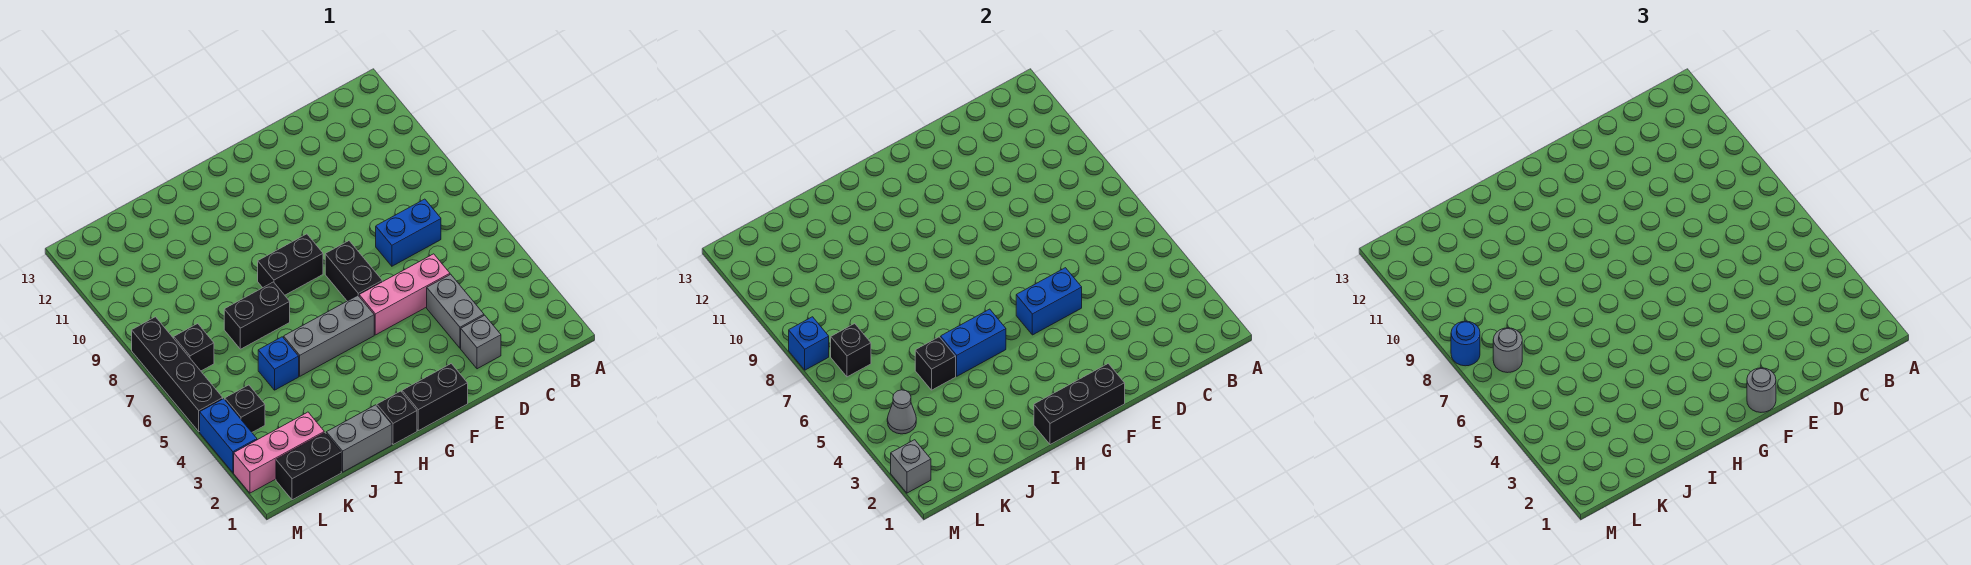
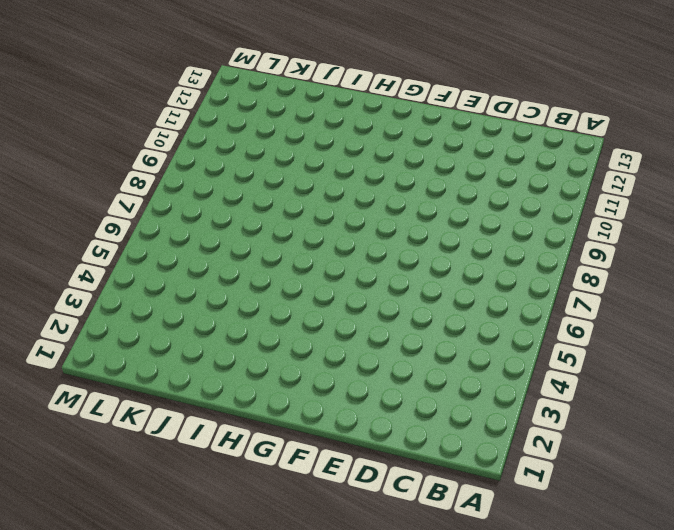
none -> blue 1x2 brick [376,199,441,266]
none -> grey 1x1 brick [461,315,501,369]
none -> grey 1x2 brick [427,274,484,348]

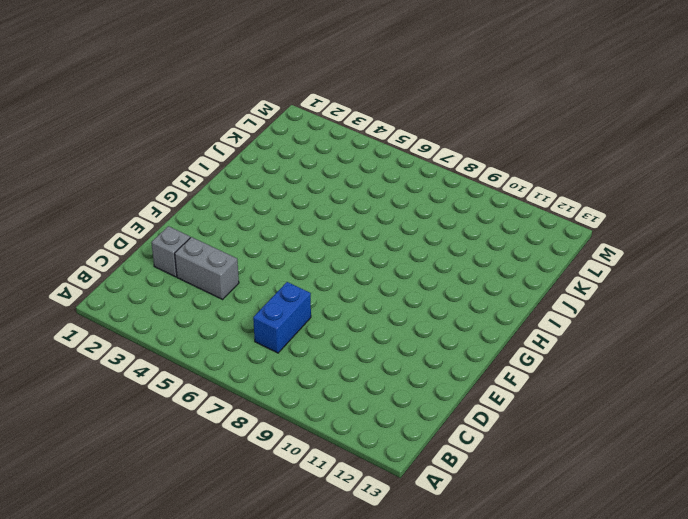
none -> pink 1x3 brick [359,254,450,335]
none -> black 1x2 brick [402,364,468,431]
none -> black 1x2 brick [325,241,382,301]

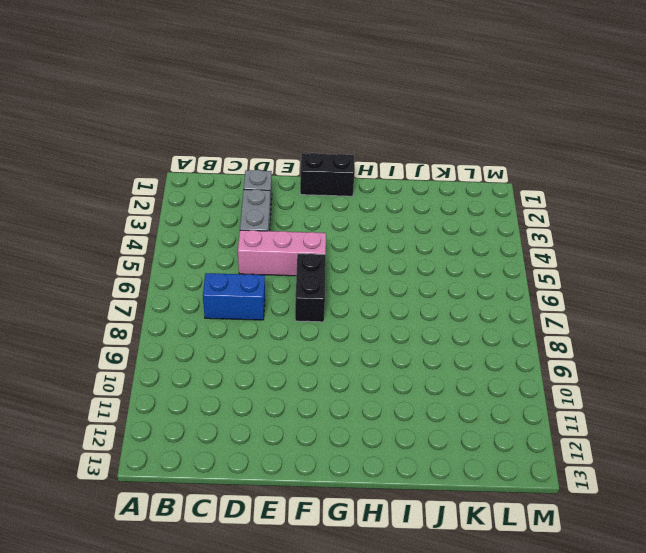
none -> grey 1x3 brick [284,295,374,376]
none -> black 1x2 brick [258,234,323,295]
none -> black 1x1 brick [377,391,417,445]

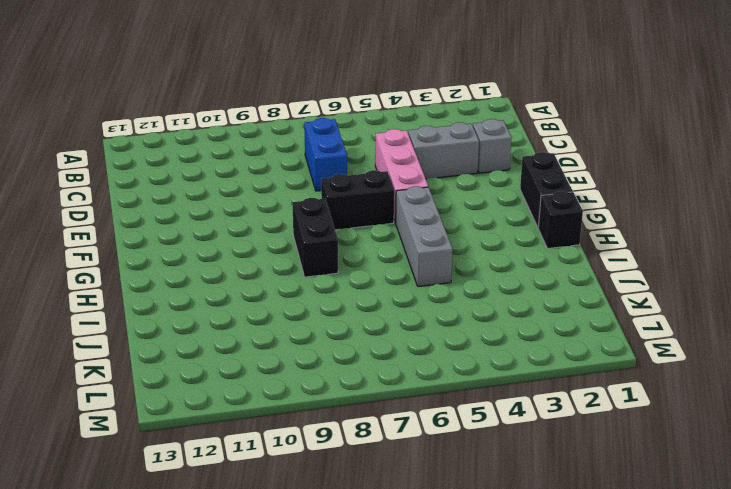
none -> grey 1x2 brick [326,405,392,472]
none -> black 1x2 brick [224,282,290,349]
none -> blue 1x1 brick [258,337,299,390]

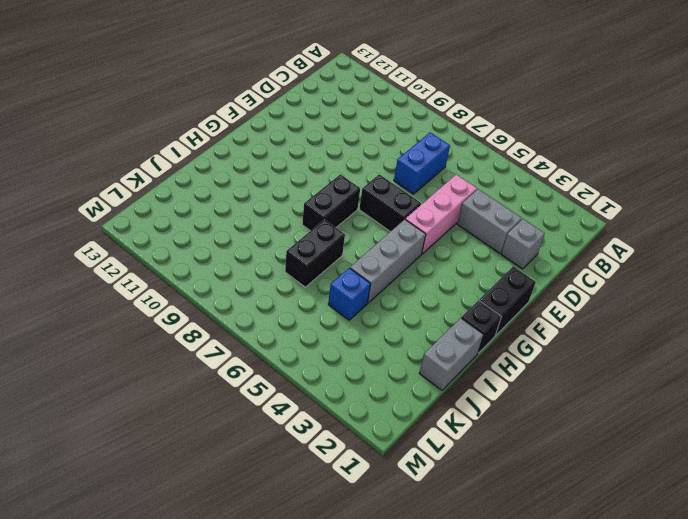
none -> black 1x2 brick [276,433,341,500]
none -> pink 1x3 brick [234,412,324,493]
none -> black 1x1 brick [225,385,265,432]

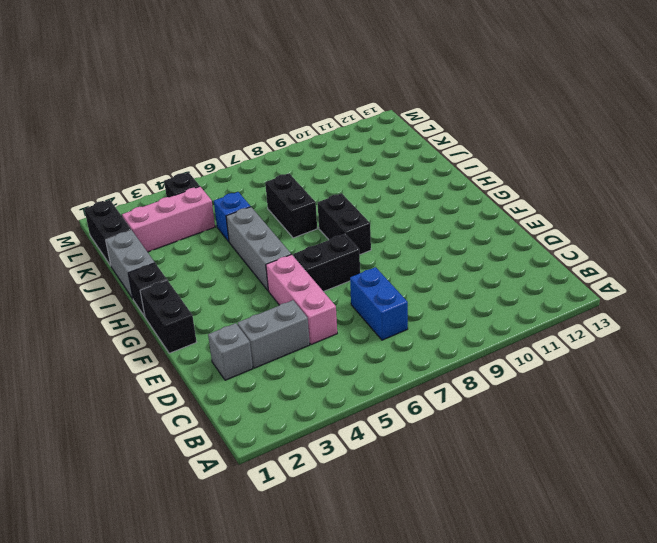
pink 1x3 brick [122,187,215,252] -> pink 1x3 brick turned to [234,412,324,493]
none -> black 1x1 brick [174,324,214,371]
none -> blue 1x2 brick [200,399,257,473]
none -> black 1x4 brick [132,317,223,432]

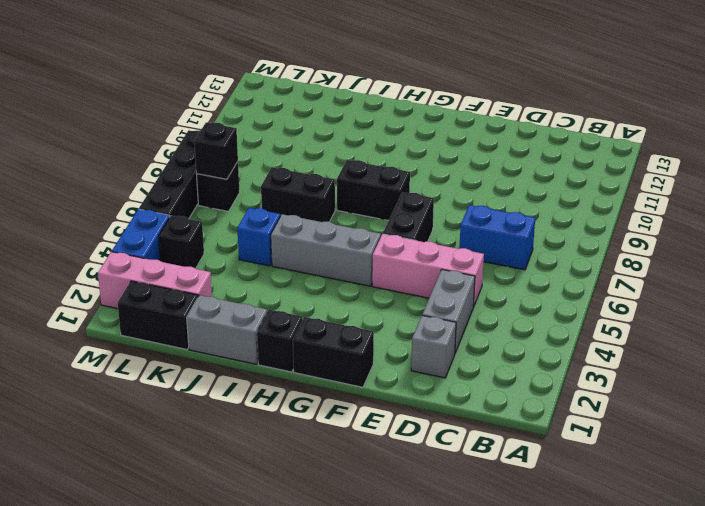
none -> blue 1x2 brick [1016,268,1082,335]
none -> black 1x3 brick [1034,364,1125,445]
none -> blue 1x2 brick [941,309,1006,376]

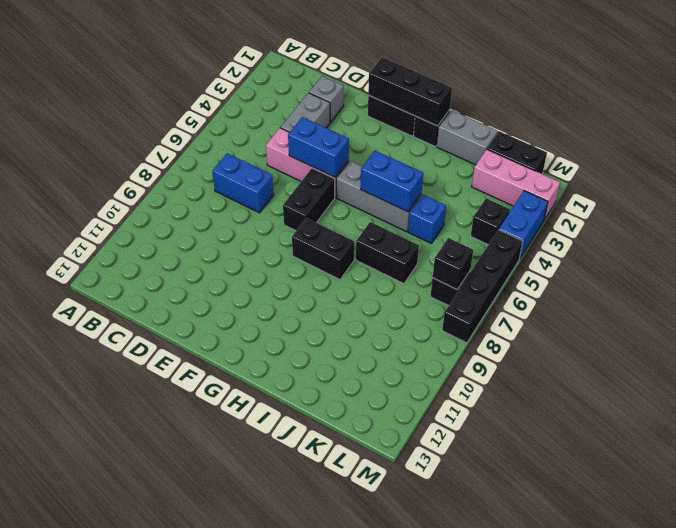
none -> black 1x1 brick [915,337,956,390]
none -> grey 1x1 cone [887,390,916,434]
none -> grey 1x1 brick [891,440,931,493]

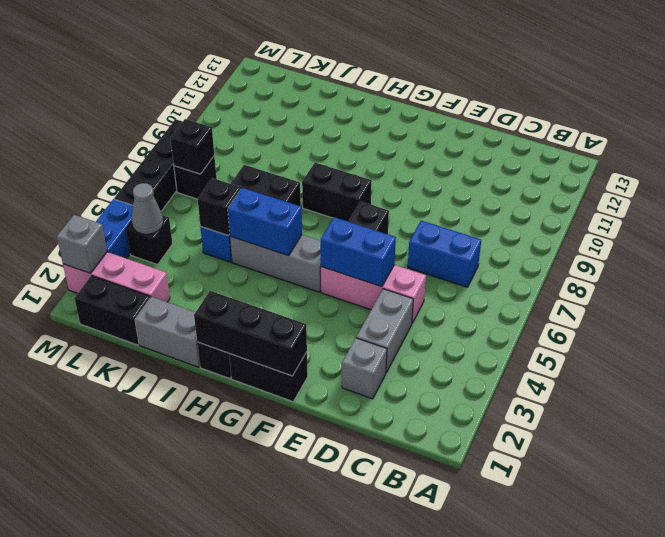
none -> blue 1x1 brick [789,317,829,370]
none -> grey 1x1 round brick [1747,368,1776,412]
none -> grey 1x1 round brick [1493,328,1522,373]

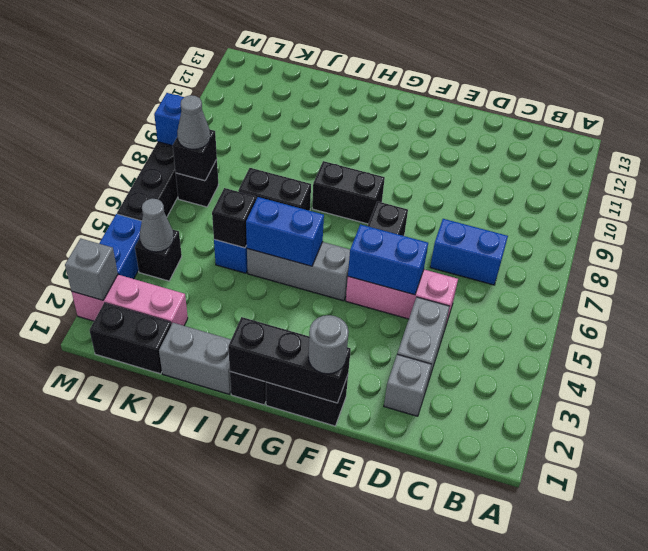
grey 1x1 cone [177,95,210,149] -> grey 1x1 round brick [1493,328,1522,373]
none -> blue 1x1 round brick [1451,321,1480,366]

